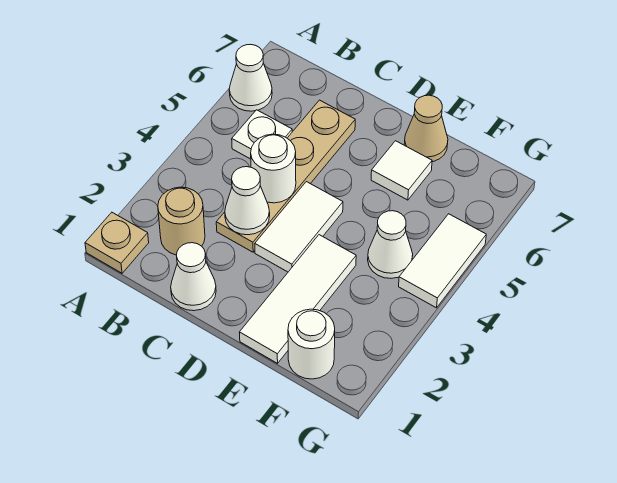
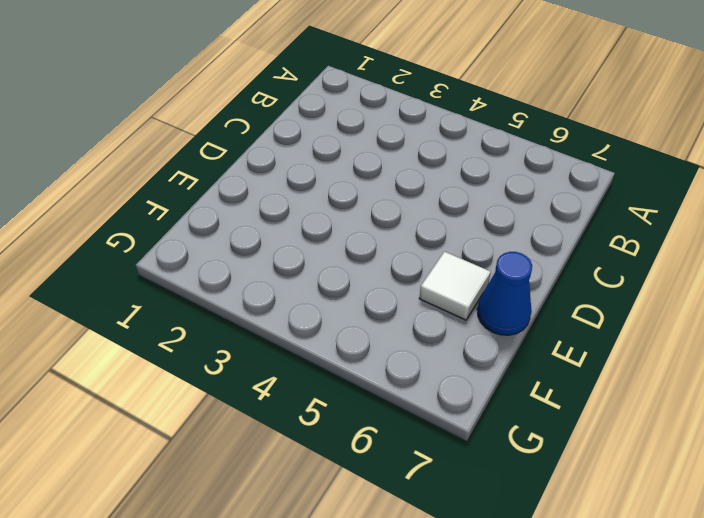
blue 1x1 cone [477,252,532,335] -> tan 1x1 cone [404,95,448,162]
none -> tan 1x1 plate [85,212,149,273]
none -> white 1x1 cone [229,44,272,111]
none -> tan 1x1 round brick [158,187,205,255]

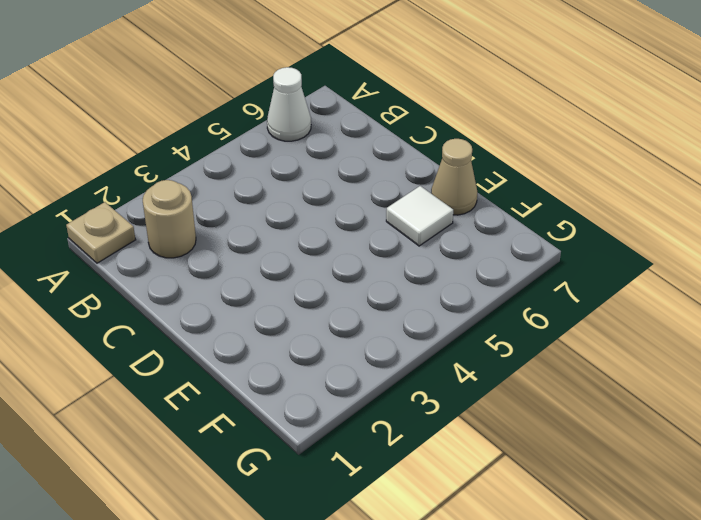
none -> white 1x1 plate [232,110,292,159]
none -> white 1x1 cone [171,243,216,311]
none -> tan 1x4 plate [216,100,355,252]

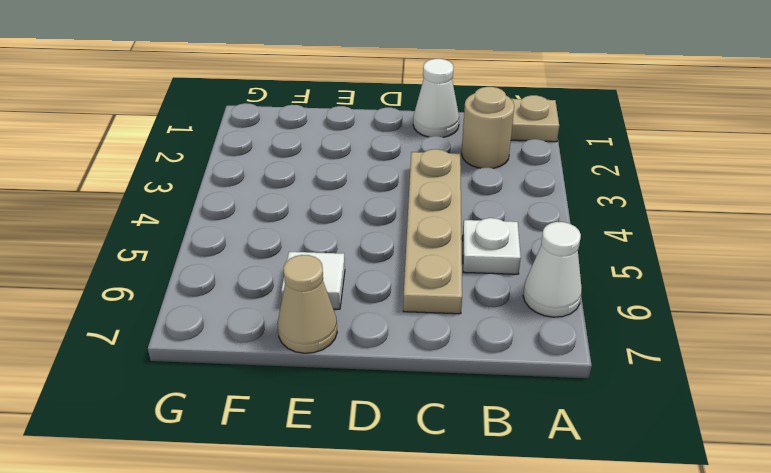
none -> white 1x2 tile [255,182,343,272]
none -> white 1x3 tile [239,235,356,363]
none -> white 1x1 round brick [288,309,335,379]

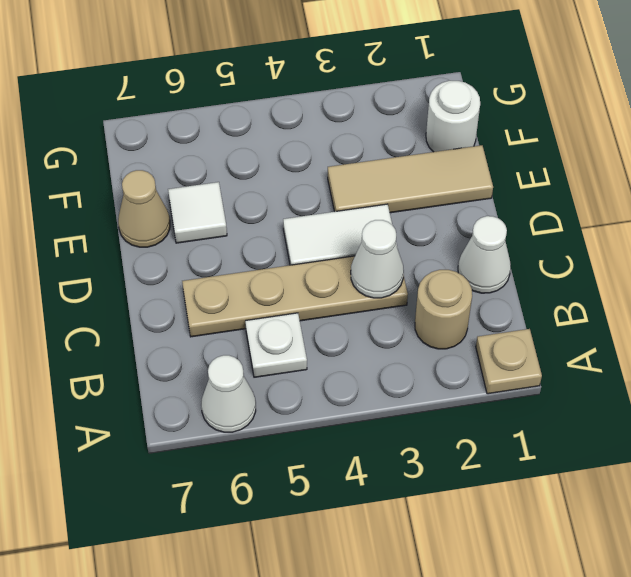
tan 1x3 tile [328,145,493,213] -> white 1x3 tile [239,235,356,363]
none -> white 1x1 cone [368,211,413,278]
none -> white 1x2 tile [399,214,486,308]
none -> white 1x1 round brick [251,134,296,203]

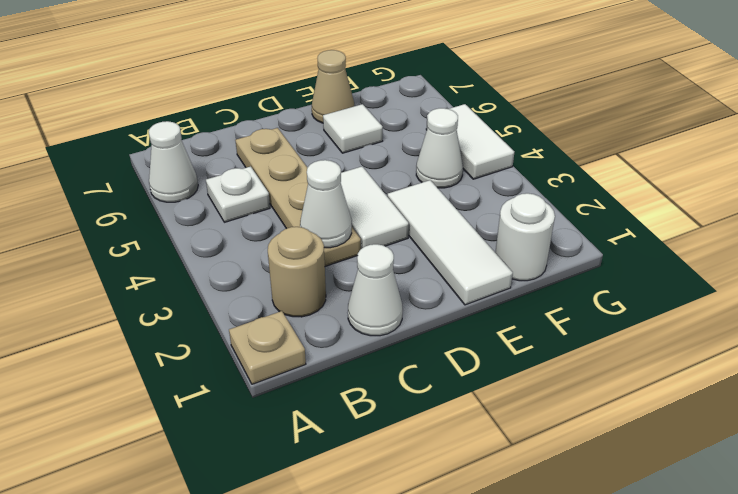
none -> white 1x1 round brick [251,134,296,203]

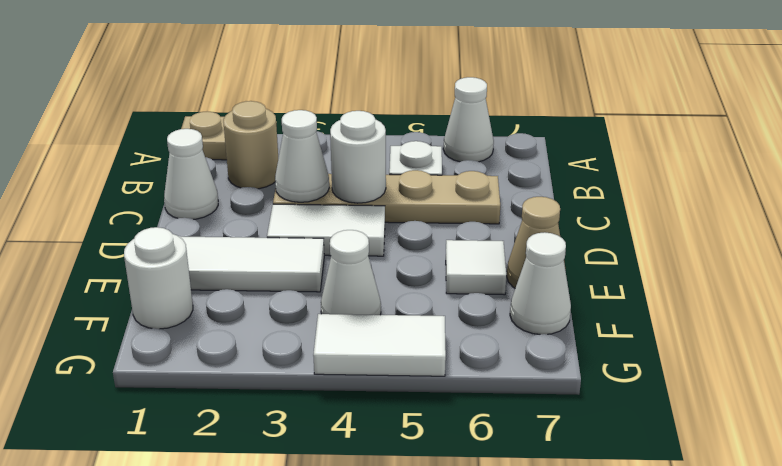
white 1x1 cone [510,232,571,334] -> none

